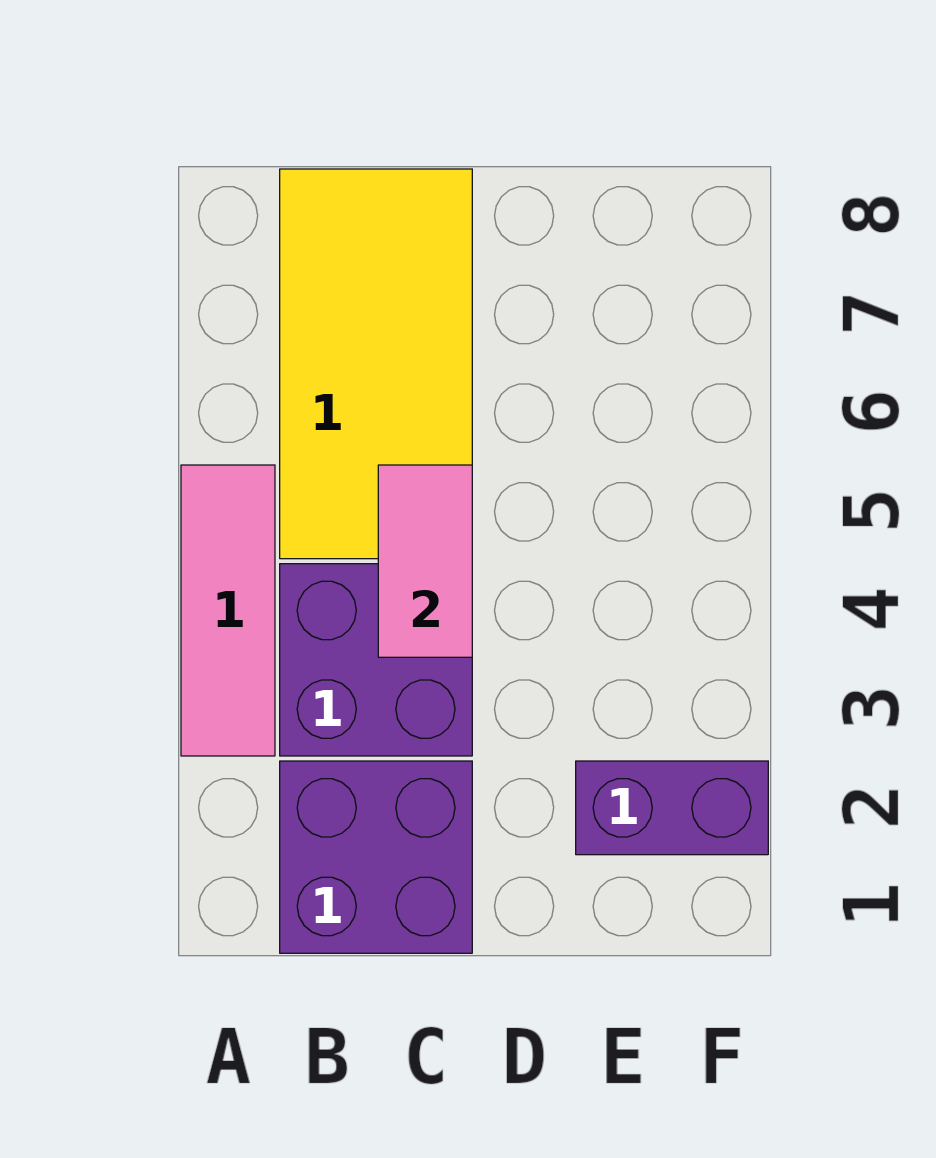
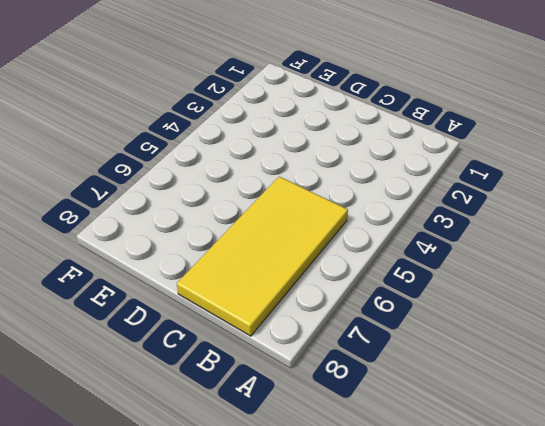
none -> pink 1x3 tile [181,465,275,756]
none -> purple 2x2 brick [280,761,472,953]

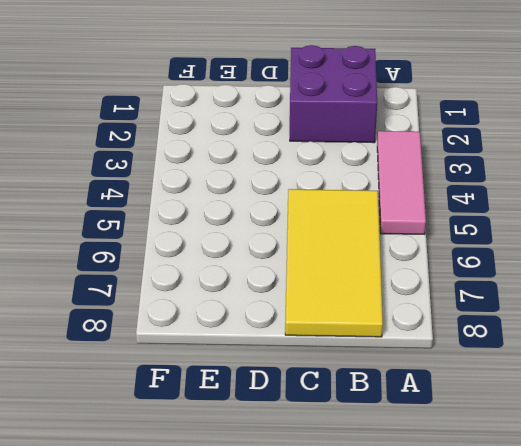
none -> purple 2x2 brick [280,564,472,756]
none -> purple 1x2 brick [576,761,768,855]

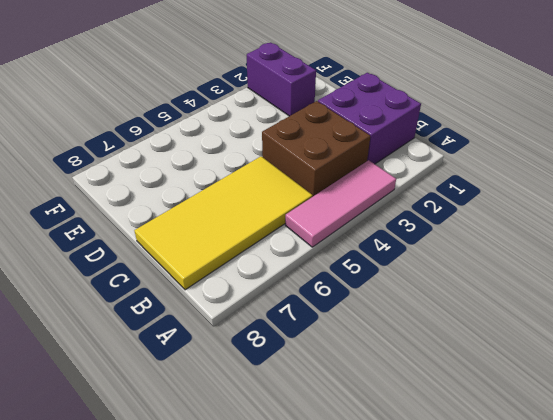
brown 2x2 brick [262,101,370,197] -> purple 2x2 brick [280,564,472,756]
none -> pink 1x2 tile [378,465,472,657]

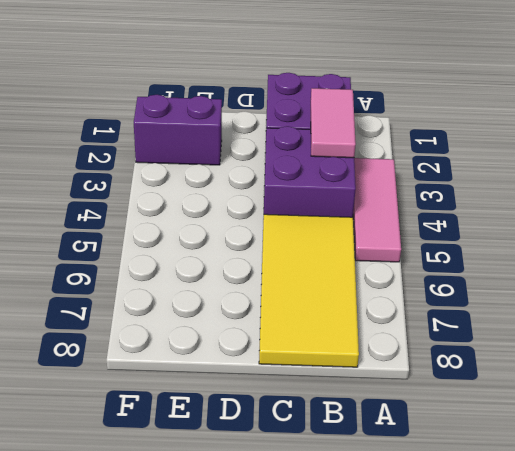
pink 1x2 tile [311,88,356,158] -> pink 1x2 tile moved to [378,465,472,657]

